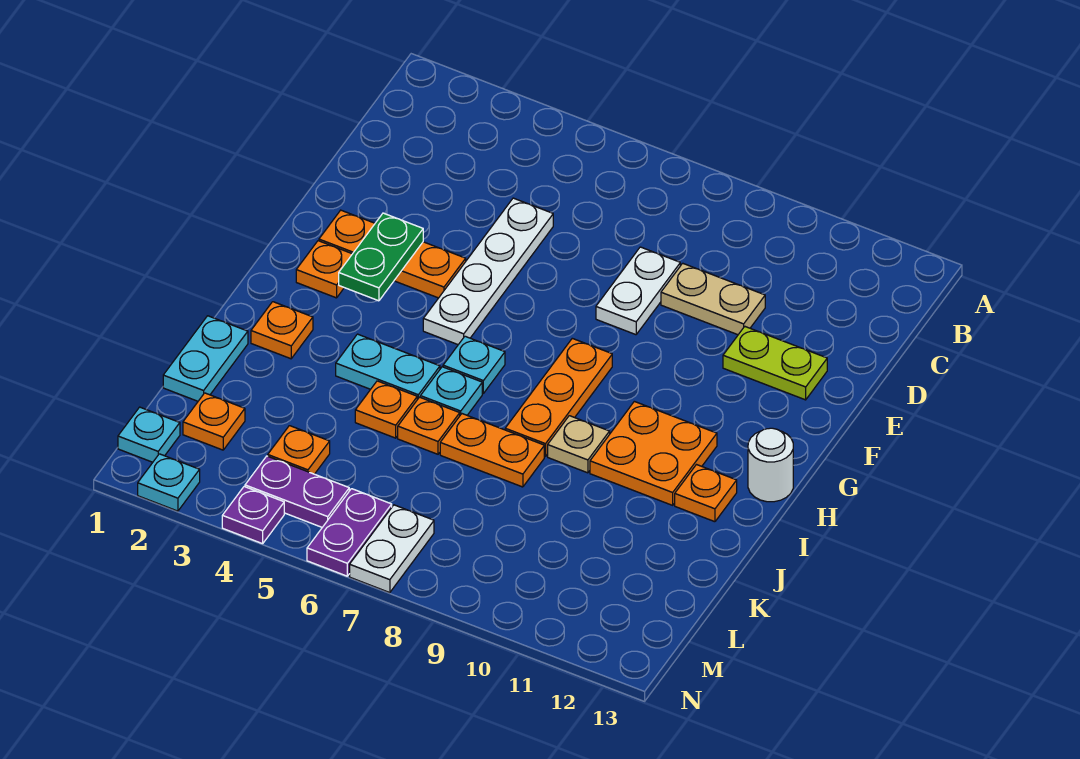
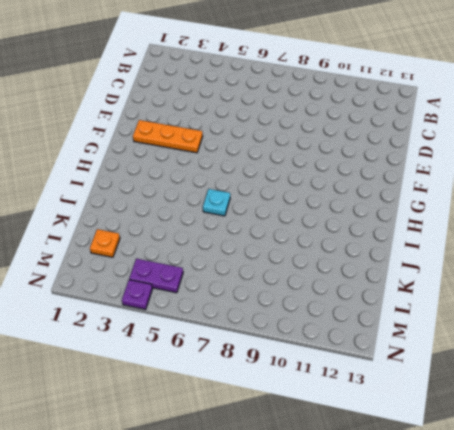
none -> white 1x4 plate [423,198,553,345]
none -> white 1x2 plate [596,247,680,335]
none -> tan 1x2 plate [661,263,765,335]

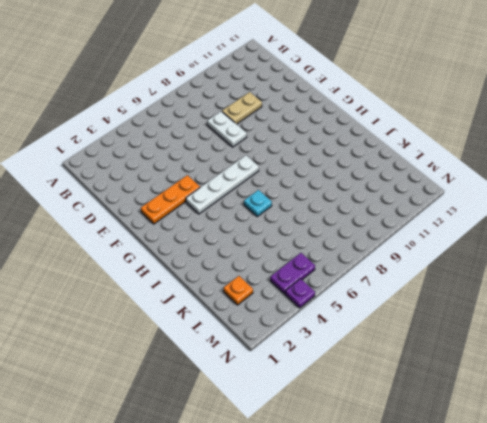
white 1x4 plate [186,155,259,214] -> white 1x4 plate turned to [423,198,553,345]
none -> lime 1x2 plate [723,327,827,400]
none -> orange 1x1 plate [296,241,352,298]
none -> orange 1x3 plate [505,338,612,457]

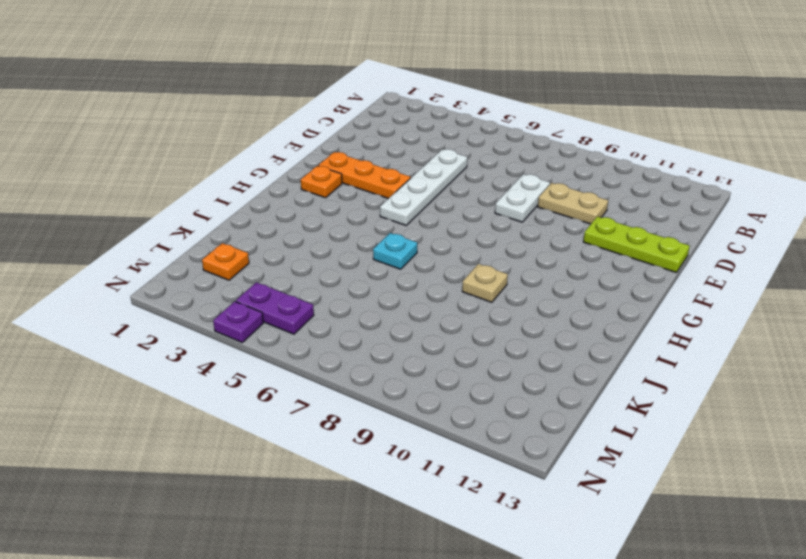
lime 1x3 plate [583,216,690,273] -> lime 1x2 plate [723,327,827,400]
none -> orange 1x3 plate [505,338,612,457]
none -> cyan 1x1 plate [443,336,505,393]
none -> orange 2x2 plate [590,401,717,505]

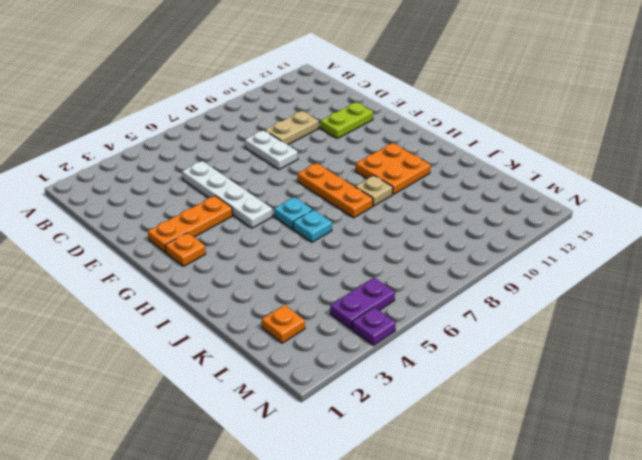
none -> white 1x1 round brick [748,428,793,502]
none -> orange 1x1 plate [251,302,313,359]
none -> cyan 1x2 plate [336,334,440,400]

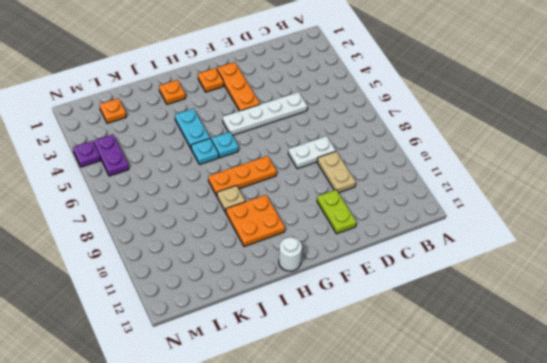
none -> orange 1x1 plate [675,465,737,522]
none -> cyan 1x2 plate [163,316,248,401]
none -> orange 1x1 plate [355,381,417,438]

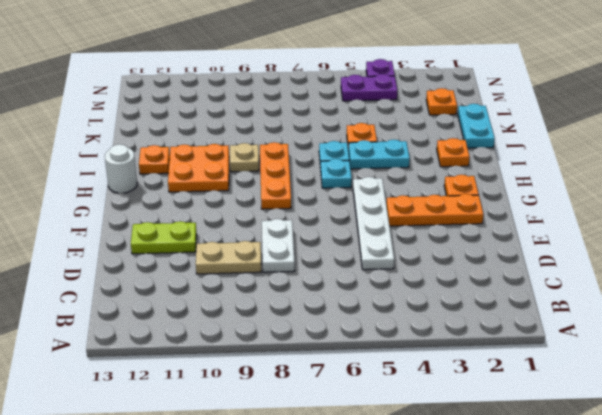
none -> orange 1x1 plate [398,397,460,454]
none -> orange 1x2 plate [440,414,544,487]
none -> orange 1x1 plate [268,426,330,474]

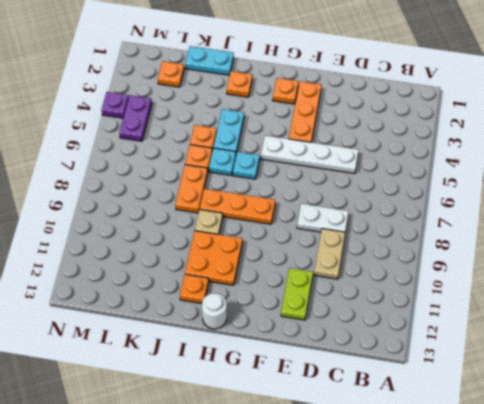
none -> orange 1x1 plate [268,426,330,474]
none -> cyan 1x1 plate [118,407,180,462]
none -> purple 1x2 plate [307,489,392,576]

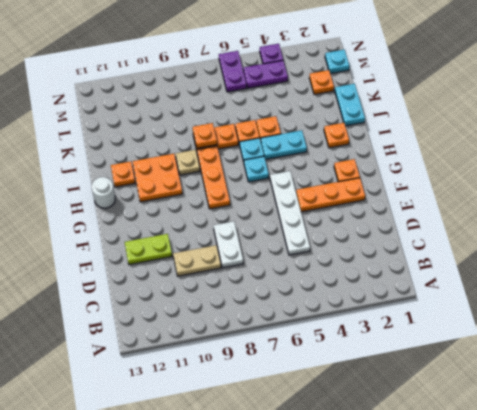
orange 1x1 plate [193,123,217,148] -> orange 1x1 plate moved to [268,426,330,474]
none -> white 1x2 plate [350,505,434,593]
none -> cyan 1x1 plate [138,454,200,511]
none -> green 1x2 plate [339,213,423,301]

